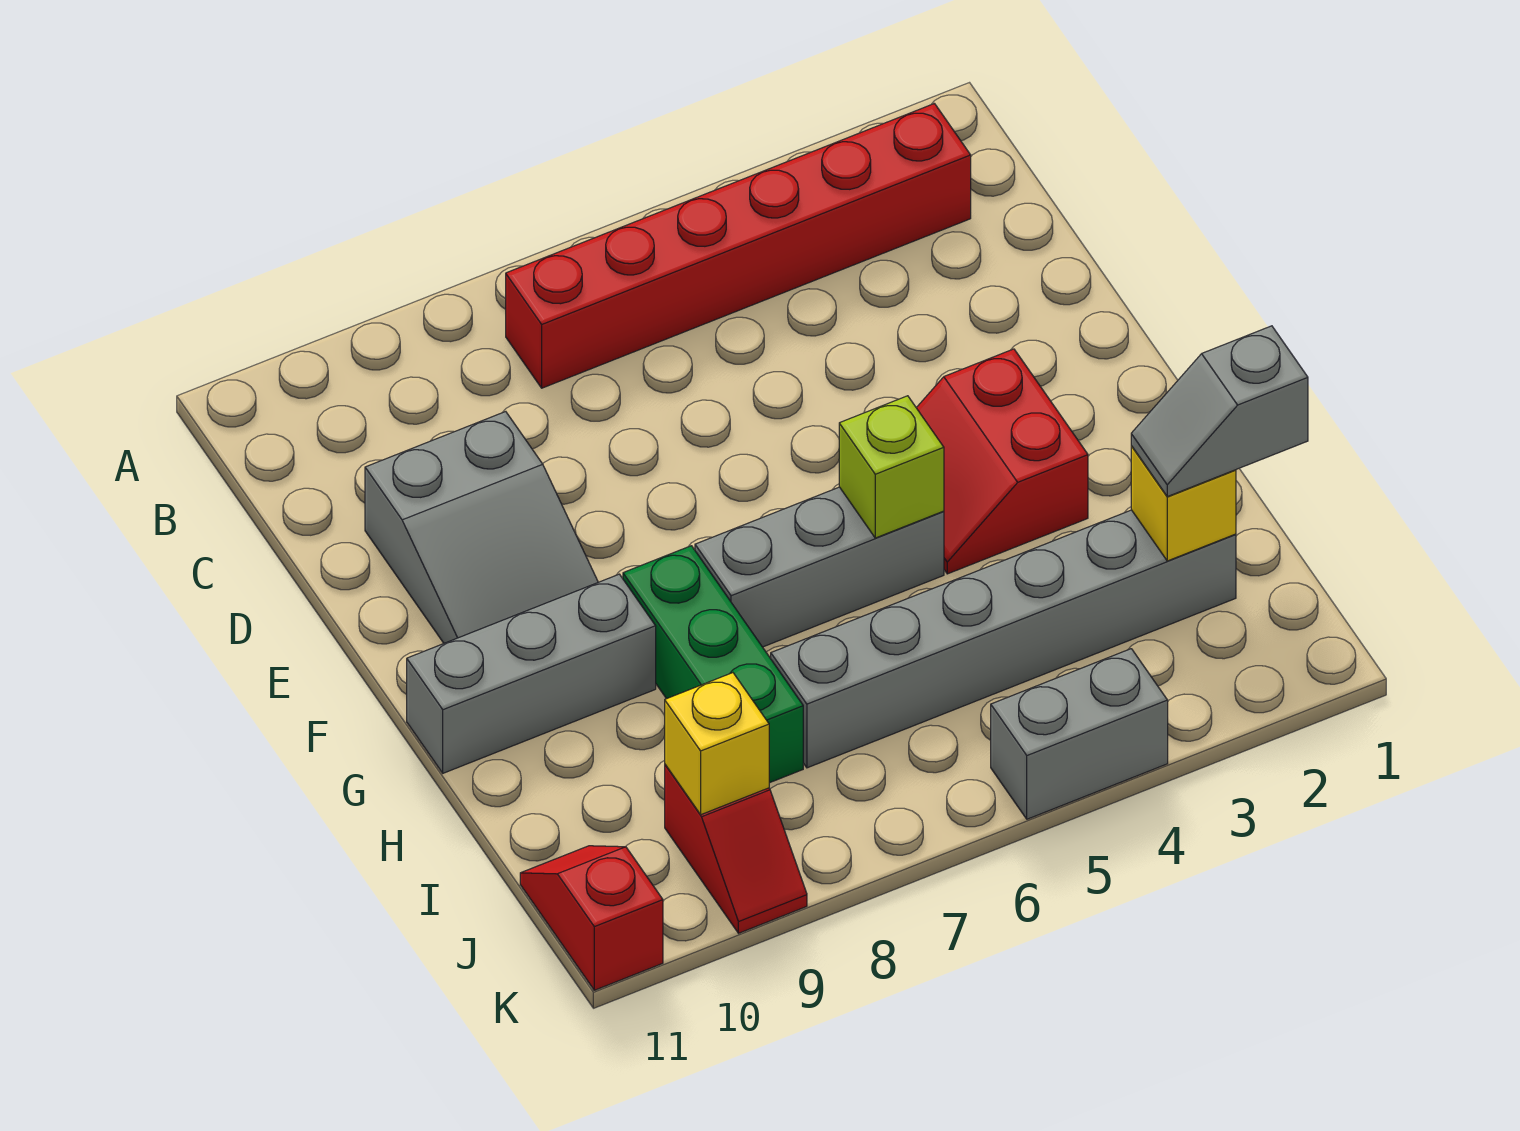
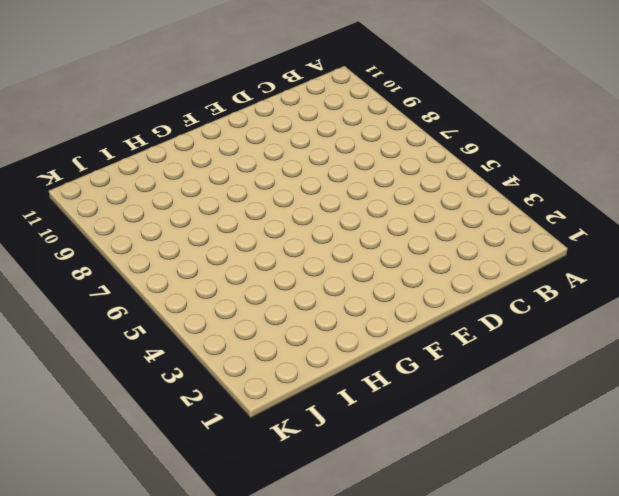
none -> red 1x6 brick [506,104,971,388]
none -> grey 2x3 slope [365,412,598,643]
none -> red 2x2 slope [917,349,1088,574]

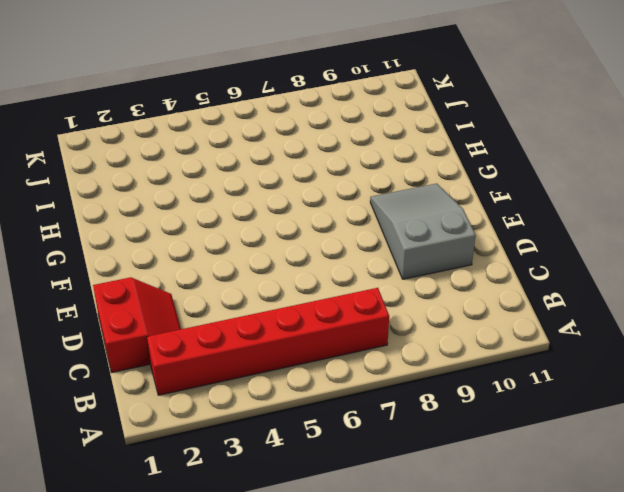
red 2x2 slope [93,277,181,373] -> red 2x2 slope moved to [917,349,1088,574]
none -> grey 1x3 brick [695,487,944,647]
none -> green 1x3 brick [623,546,803,783]
none -> grey 1x3 brick [407,574,656,773]

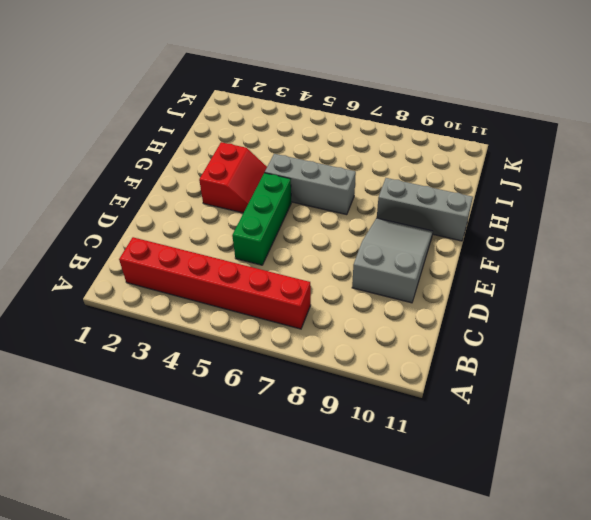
green 1x3 brick [232,173,291,265] -> green 1x3 brick moved to [623,546,803,783]
none -> grey 1x6 brick [771,510,1236,768]
none -> red 1x2 slope [665,765,807,933]
none -> red 1x2 slope [520,846,663,990]

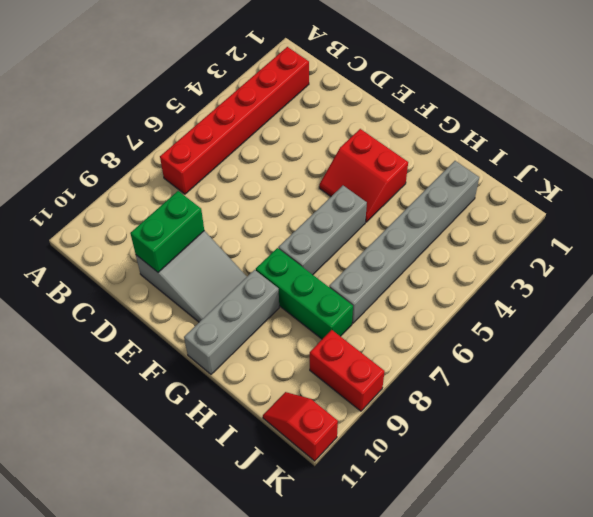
green 1x2 brick [130,191,204,272] -> none
red 1x2 brick [310,330,385,411] -> red 1x2 slope [665,765,807,933]
none -> grey 1x2 brick [991,649,1168,819]
none -> lime 1x1 brick [839,396,944,538]
none -> yellow 1x1 brick [1131,446,1236,561]

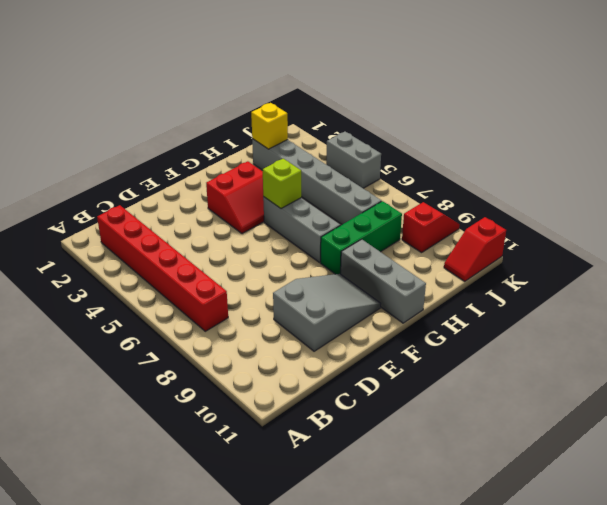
none -> yellow 1x1 brick [665,673,769,815]
none -> grey 1x2 slope [1131,326,1308,497]

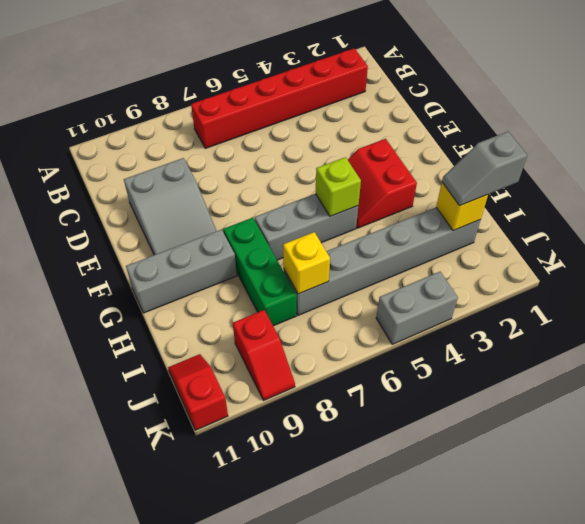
yellow 1x1 brick [283,232,330,294] -> yellow 1x1 brick moved to [665,673,769,815]

